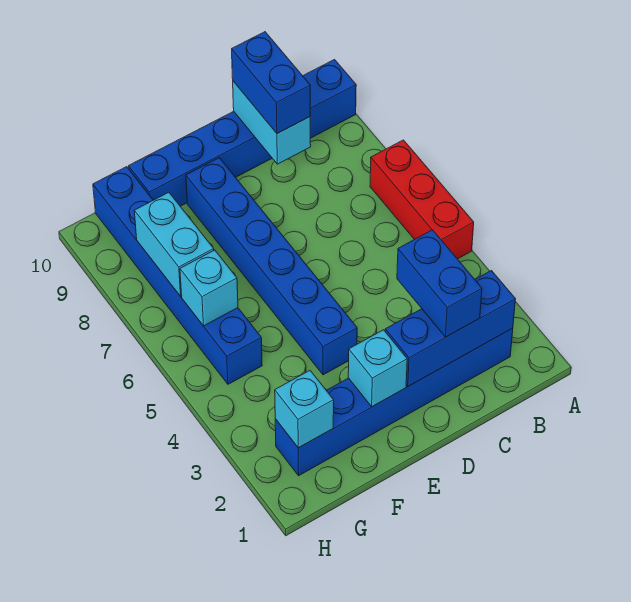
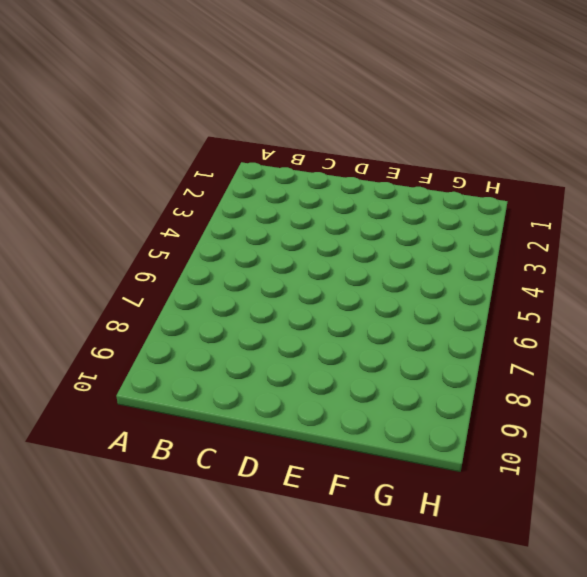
none -> red 1x3 brick [370,140,474,259]
none -> blue 1x6 brick [129,60,356,206]
none -> blue 1x6 brick [275,328,513,476]

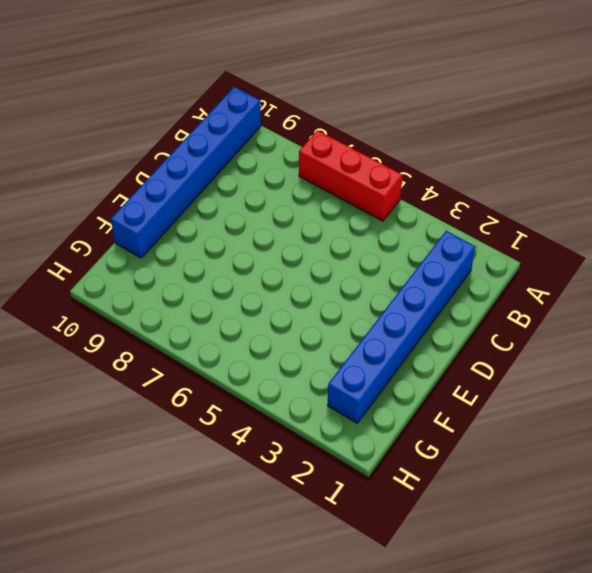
none -> blue 1x6 brick [186,158,357,375]
none -> blue 1x6 brick [93,167,262,384]
none -> blue 1x3 brick [385,271,515,386]

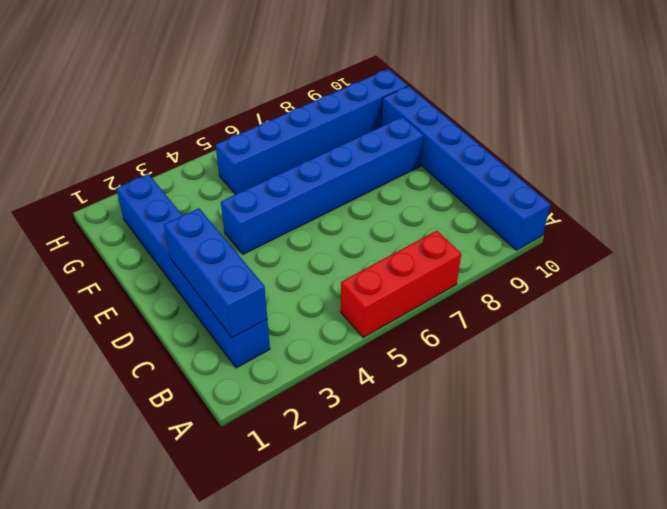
none -> cyan 1x2 brick [233,81,311,164]
none -> cyan 1x1 brick [348,330,407,407]
none -> cyan 1x1 brick [275,371,334,448]

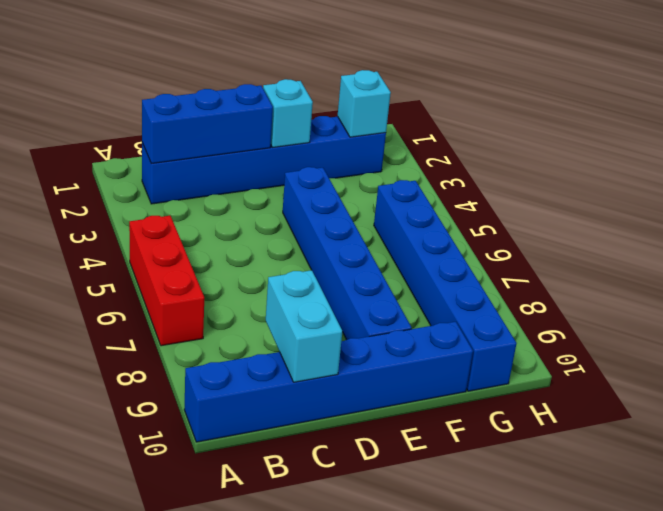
none -> cyan 1x1 brick [180,250,238,326]
none -> cyan 1x2 brick [134,192,214,296]
none -> blue 1x2 brick [397,230,482,337]

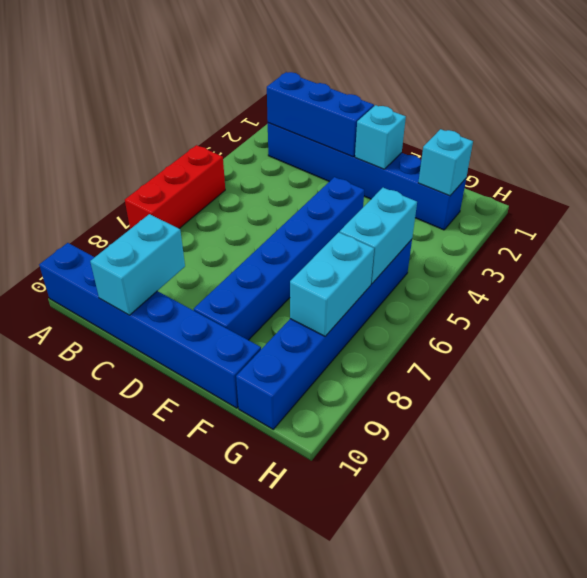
cyan 1x2 brick [340,188,417,284] -> cyan 1x1 brick [180,250,238,326]
none -> blue 1x2 brick [397,230,482,337]
none -> blue 1x2 brick [232,32,310,134]

